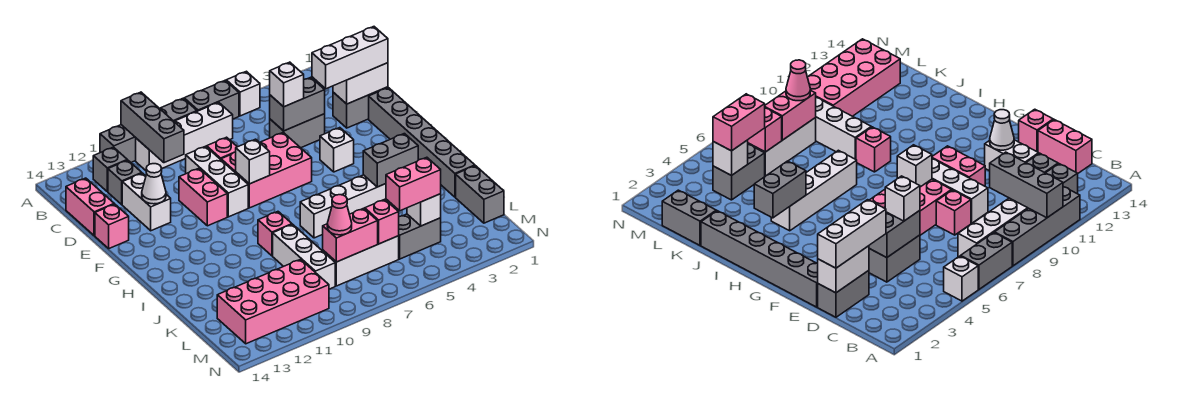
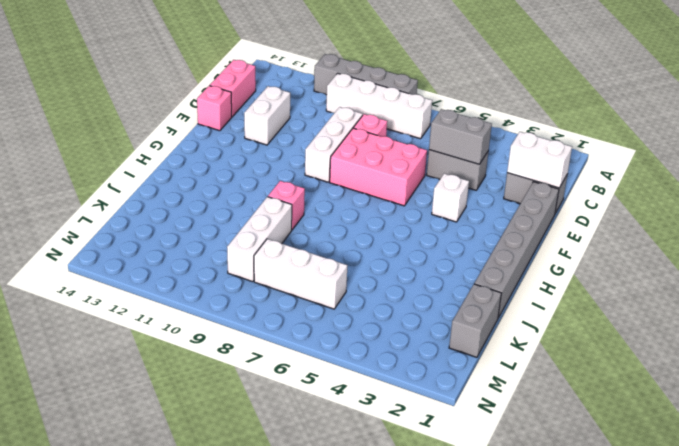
none -> white 1x1 brick [226,71,260,116]
none -> grey 1x2 brick [184,80,239,119]
none -> grey 1x1 brick [93,147,127,192]
none -> grey 1x1 brick [108,160,142,205]

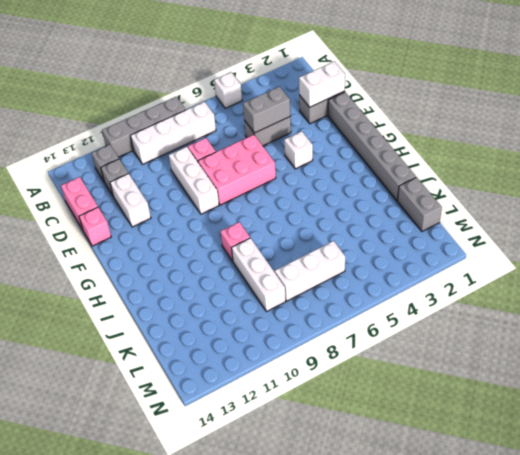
none -> grey 1x2 brick [184,80,239,119]
none -> pink 1x2 brick [179,168,227,226]
none -> white 1x4 brick [300,175,392,238]
none -> grey 1x2 brick [399,214,441,259]

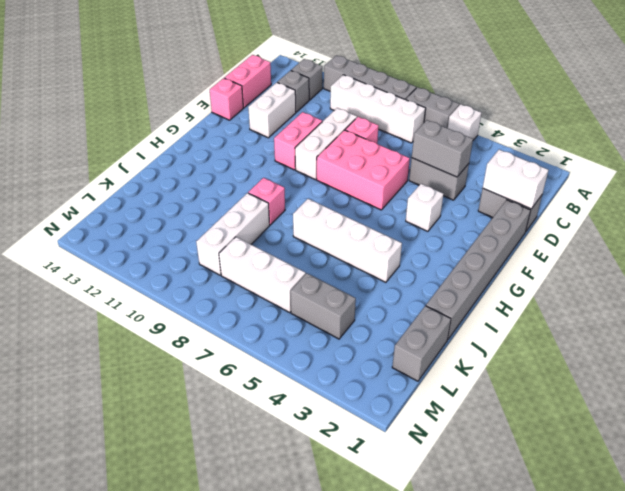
none -> pink 2x4 brick [217,259,329,344]
none -> grey 1x3 brick [121,92,184,163]
none -> white 1x1 cone [142,164,166,204]
none -> white 1x1 brick [236,139,270,184]

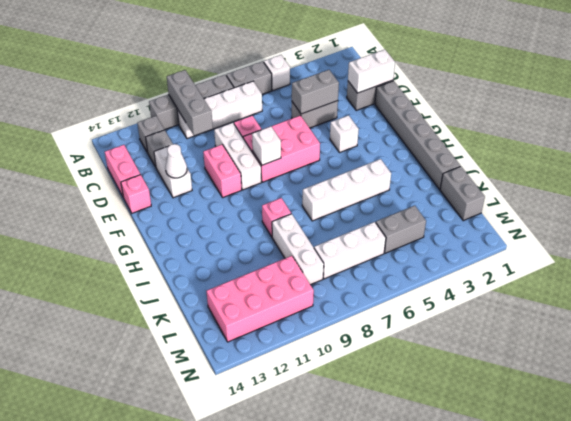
none -> grey 1x2 brick [363,134,418,187]
none -> white 1x1 brick [407,194,441,226]
none -> pink 1x1 brick [365,199,399,244]
none -> pink 1x2 brick [323,208,378,262]

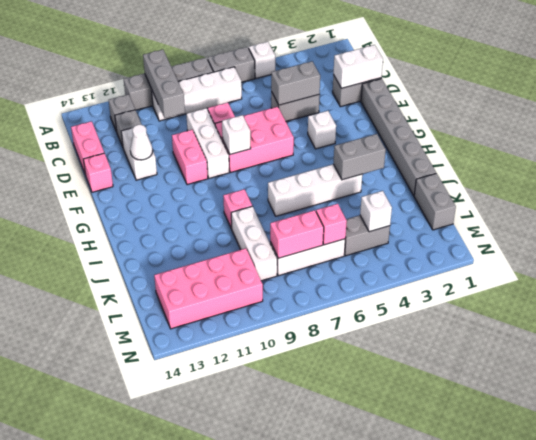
none -> white 1x3 brick [312,27,388,89]
none -> white 1x1 brick [270,62,304,107]
none -> pink 1x2 brick [386,157,441,211]
none -> pink 1x1 cone [327,195,352,235]

